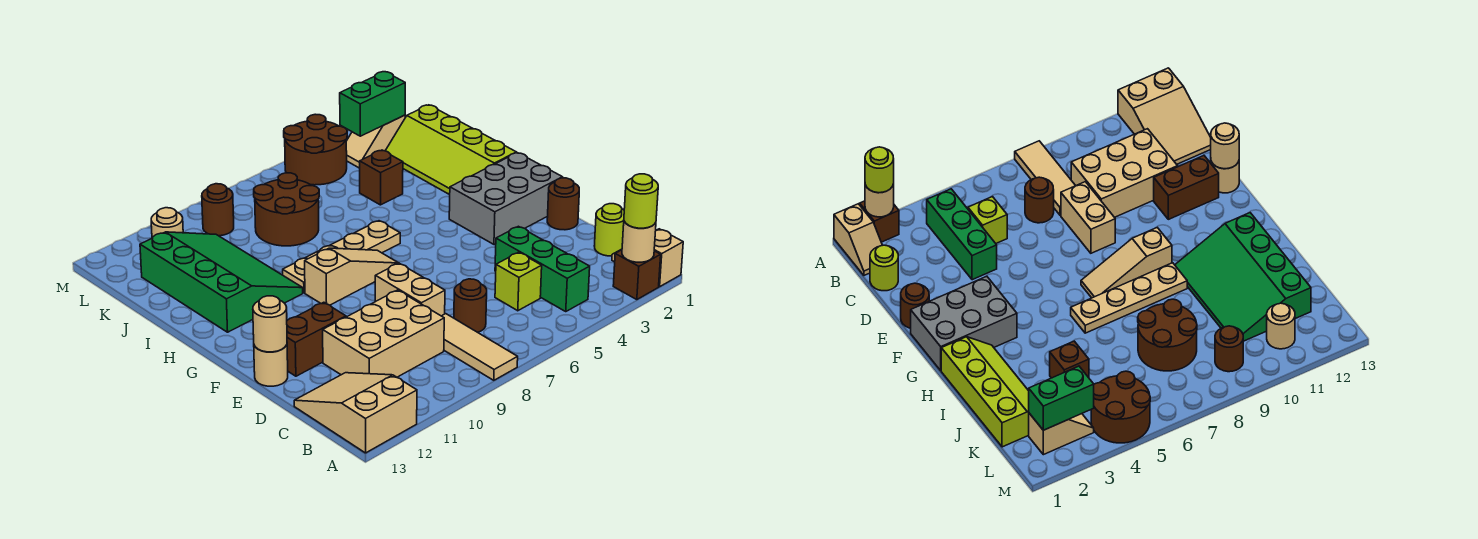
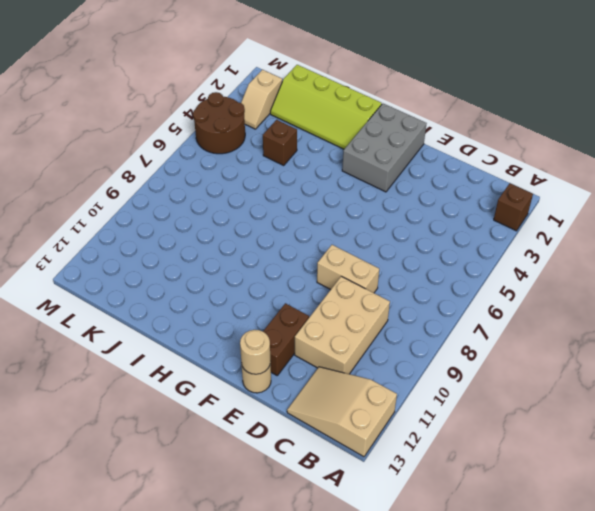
none -> tan 1x2 slope [612,229,683,287]
none -> tan 1x3 tile [442,314,518,380]
none -> green 1x3 brick [495,226,590,311]

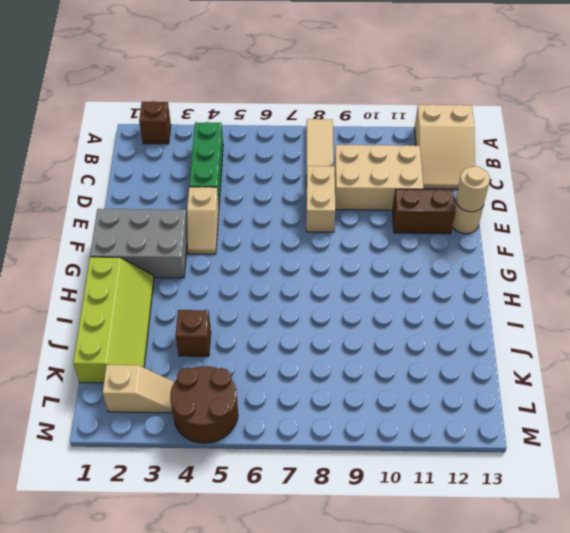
tan 1x2 slope [187,187,219,254] -> tan 1x2 slope moved to [612,229,683,287]
none -> lime 1x1 round brick [594,204,624,256]
none -> lime 1x1 brick [495,252,542,311]
none -> brown 1x1 round brick [454,279,487,332]

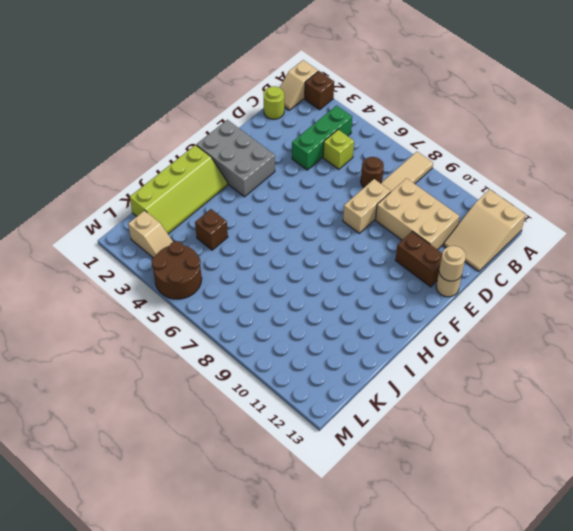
none -> brown 1x1 round brick [547,178,579,230]
none -> tan 1x3 slope [305,248,398,305]
none -> tan 1x4 plate [283,221,400,293]

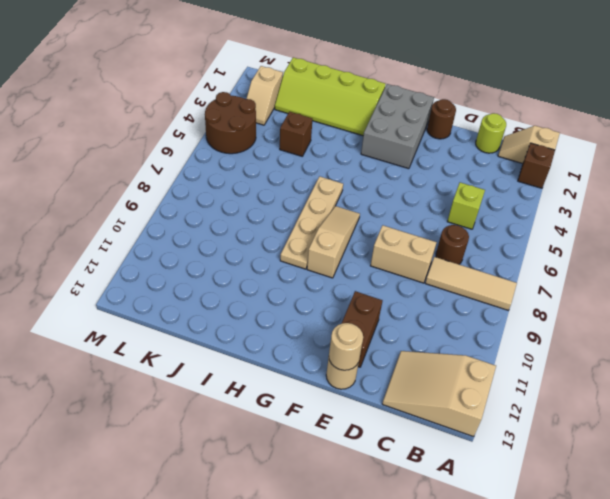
none -> green 1x3 brick [495,226,590,311]
none -> tan 2x3 brick [323,290,444,377]
none -> green 3x4 slope [140,232,303,332]

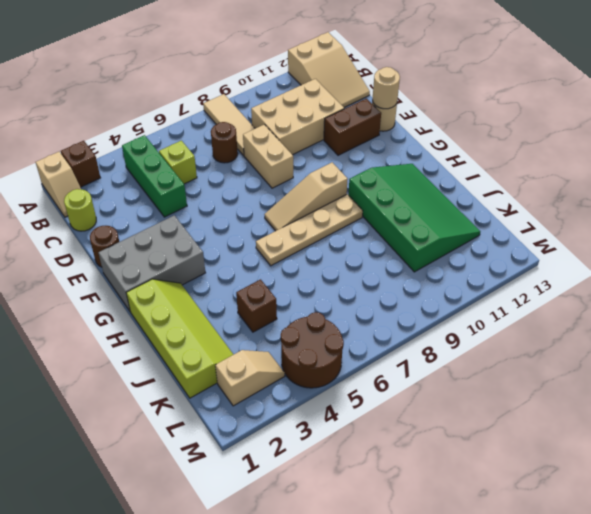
green 3x4 slope [348,164,480,272] -> green 3x4 slope turned to [140,232,303,332]
none -> brown 2x2 round brick [254,173,319,246]
none -> brown 1x1 round brick [202,184,234,236]
none -> tan 1x1 round brick [151,208,183,238]

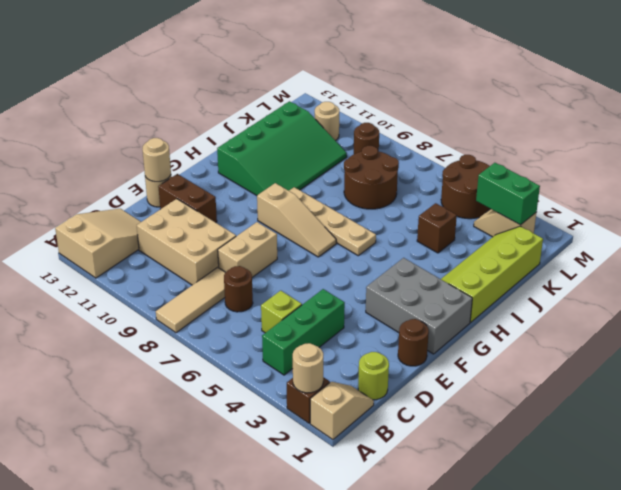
none -> lime 1x1 round brick [624,174,658,228]

